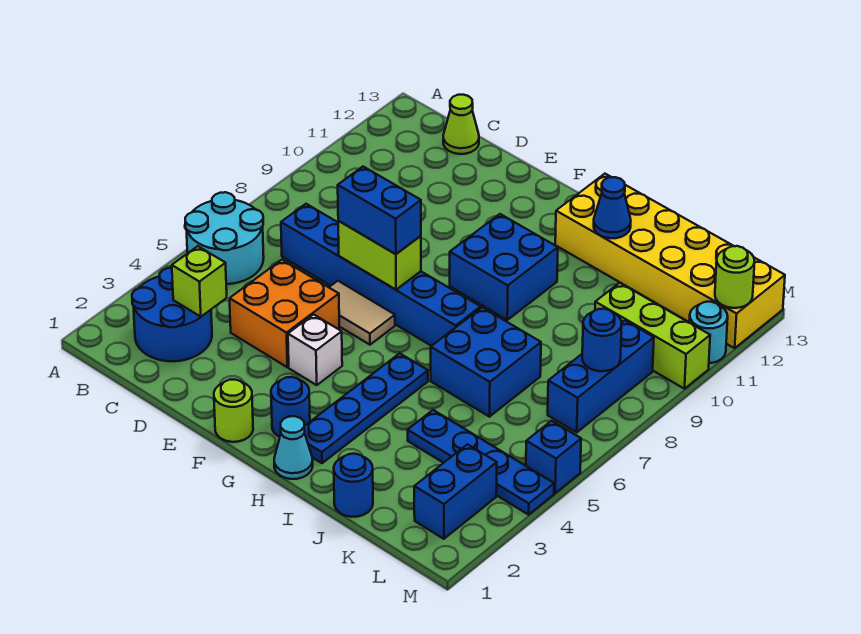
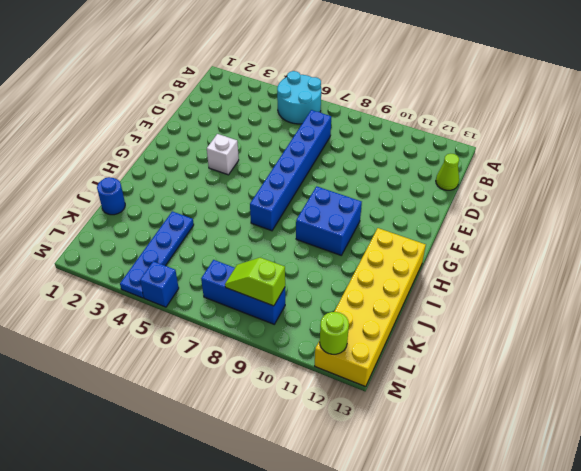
lime 1x2 slope [225,258,285,306] -> blue 1x1 round brick [582,309,622,371]
none -> blue 2x2 round brick [132,268,212,361]
none -> orange 2x2 brick [230,260,339,367]
none -> tan 1x2 tile [329,281,395,345]

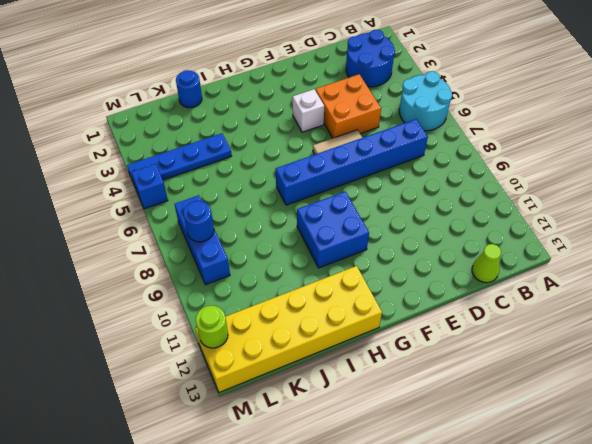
none -> lime 1x1 round brick [214,380,253,442]
none -> blue 1x1 round brick [271,377,310,437]
none -> cyan 1x1 cone [274,416,313,479]

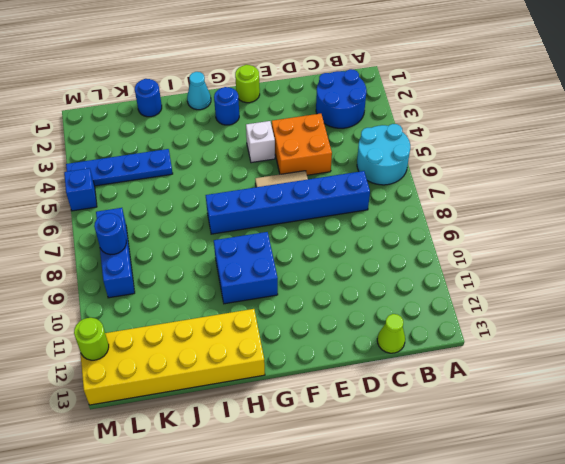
none -> blue 1x4 plate [304,353,428,463]
none -> blue 2x2 brick [431,307,541,417]
none -> lime 1x3 brick [595,283,710,389]

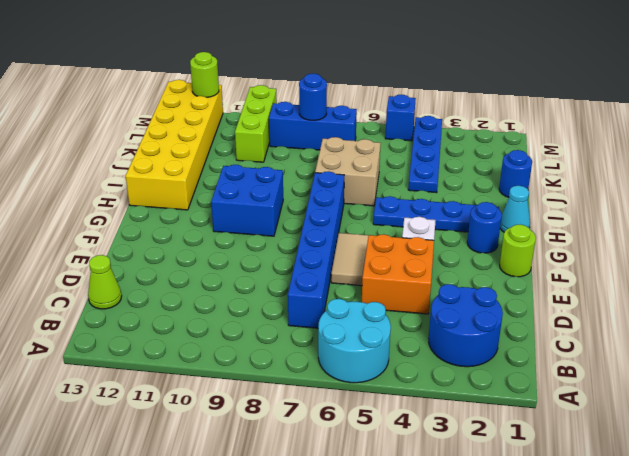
tan 2x2 brick [315,137,381,206] -> blue 2x2 brick [431,307,541,417]
none -> blue 1x2 brick [414,444,497,539]
none -> cyan 1x1 round brick [689,302,728,363]
none -> lime 1x1 brick [172,246,227,317]

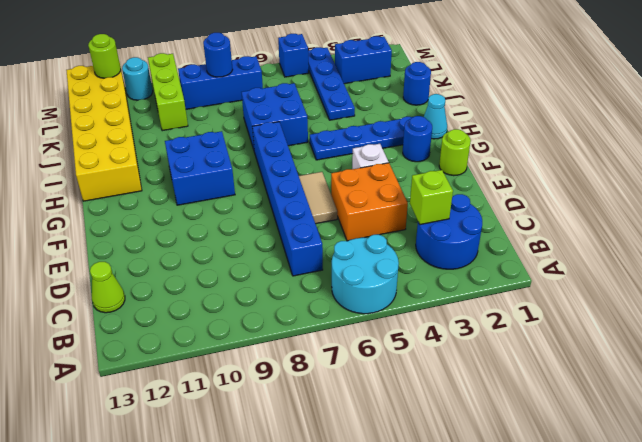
none -> lime 1x2 brick [338,221,421,290]
none -> blue 1x1 cone [594,177,631,238]
none -> blue 1x2 brick [338,167,421,254]

